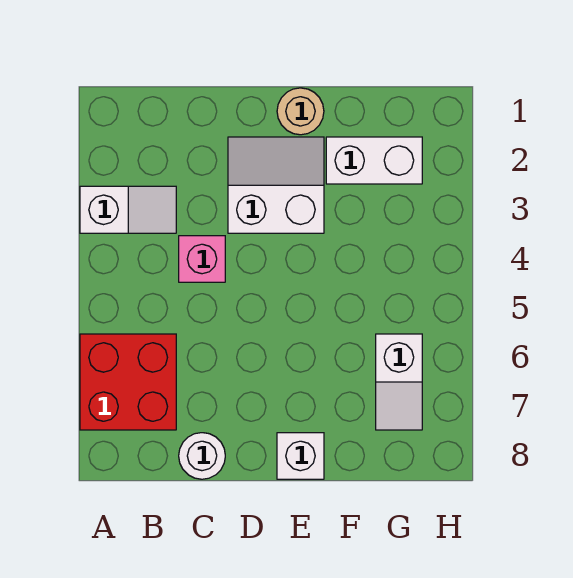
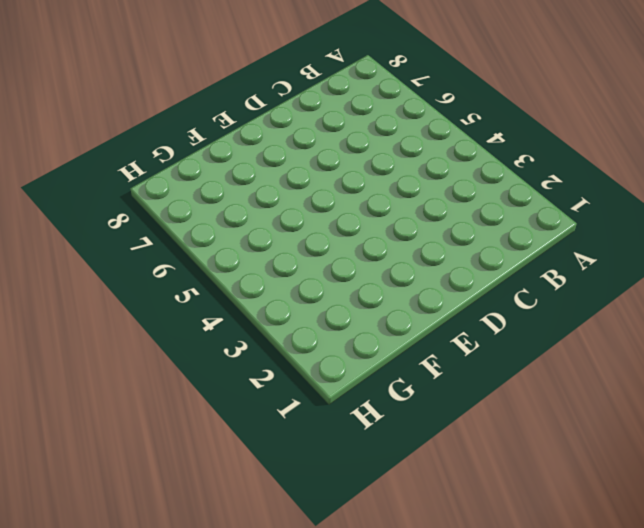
none -> white 1x2 slope [80,186,176,233]
none -> red 2x2 brick [80,334,176,430]

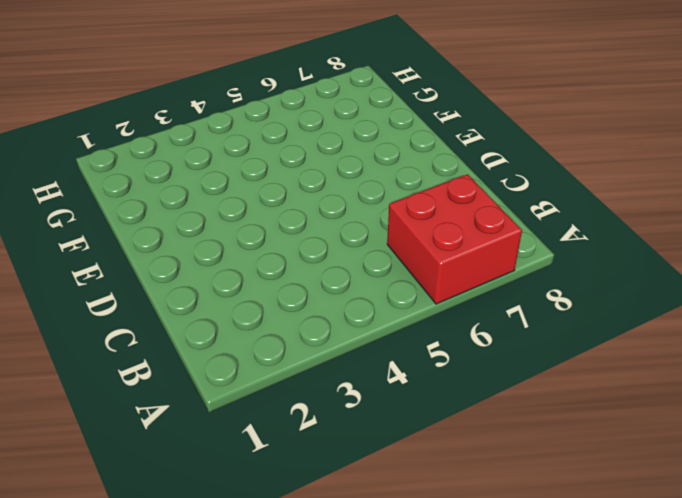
none -> white 1x2 slope [80,186,176,233]
none -> pink 1x1 brick [179,236,225,282]

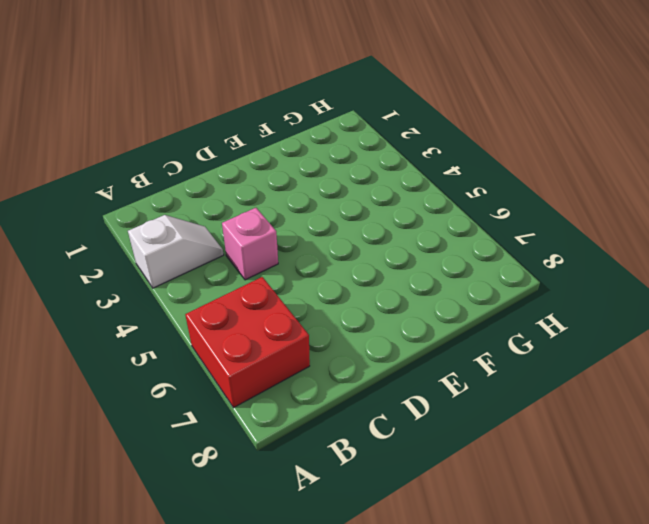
none -> white 1x1 round brick [179,433,225,479]
none -> white 2x2 slope [228,137,324,233]

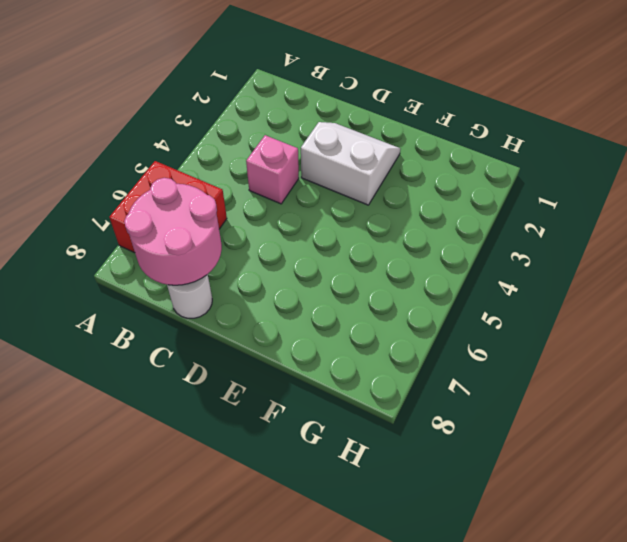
pink 2x2 round brick [124,178,222,285] -> none
none -> white 1x2 slope [80,186,176,233]
none -> tan 1x1 round brick [277,88,324,135]

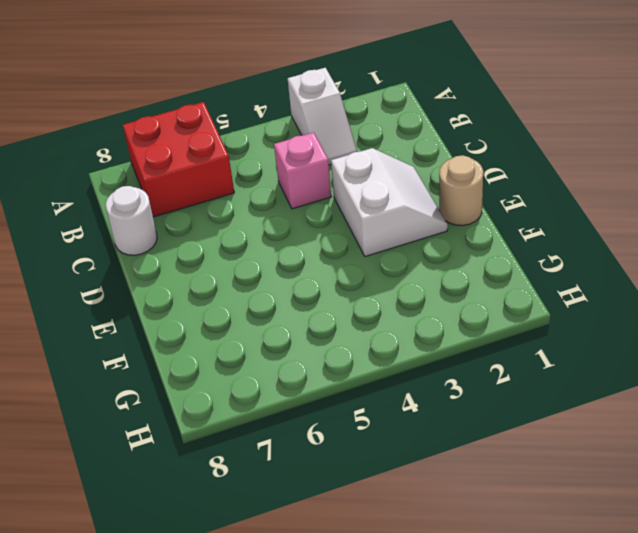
none -> white 1x1 brick [277,433,324,479]
none -> white 1x2 brick [326,137,422,184]

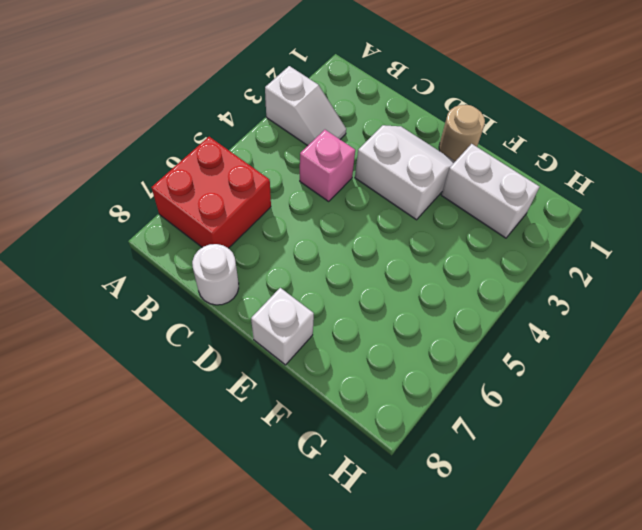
none -> white 1x2 slope [376,334,422,430]

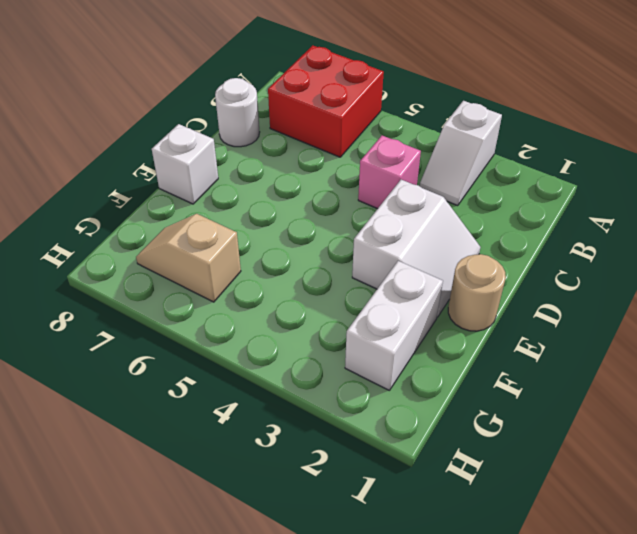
tan 1x2 slope [136,214,241,302] -> white 1x2 slope [376,334,422,430]

